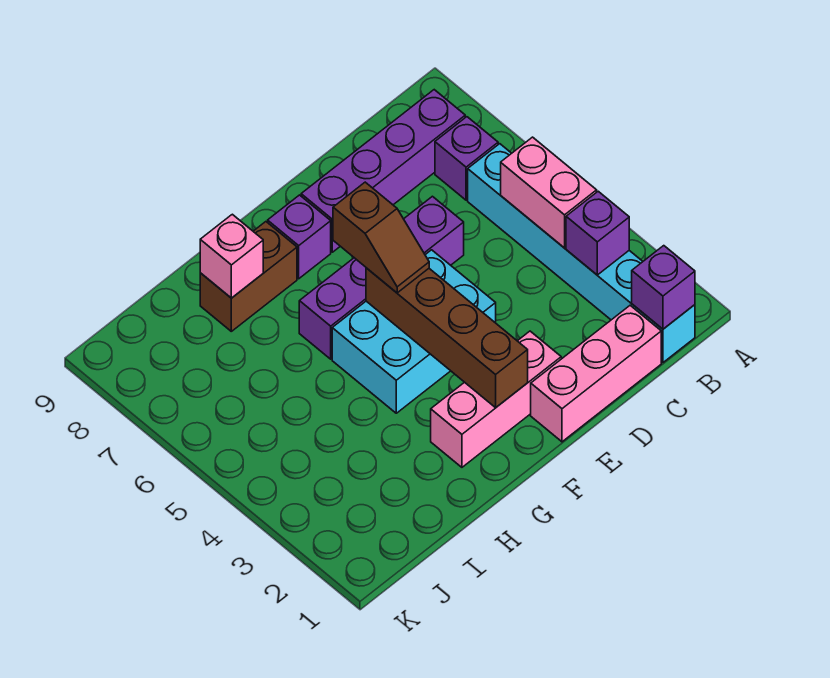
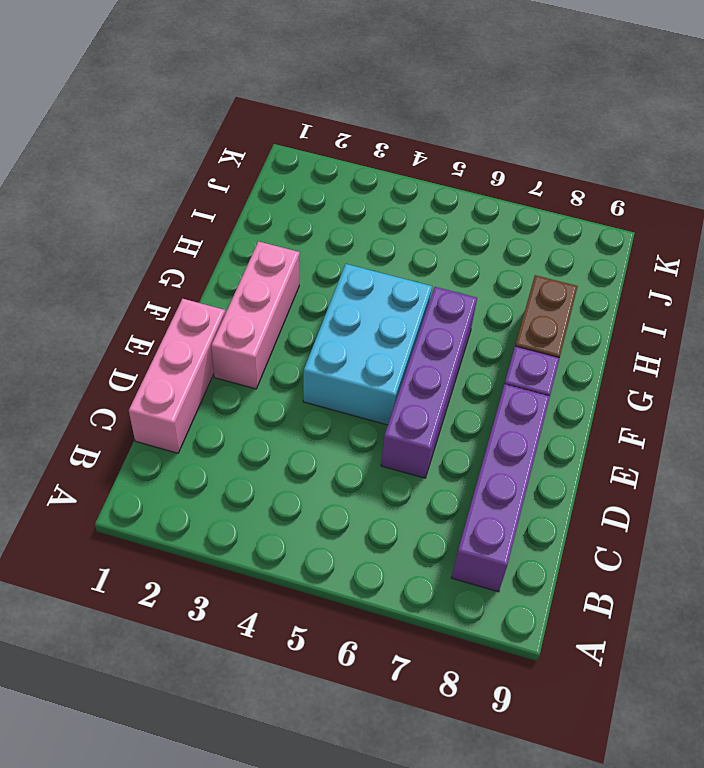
none -> cyan 1x6 brick [468,144,695,362]
none -> purple 1x1 brick [435,117,498,200]
none -> purple 1x1 brick [632,246,695,329]

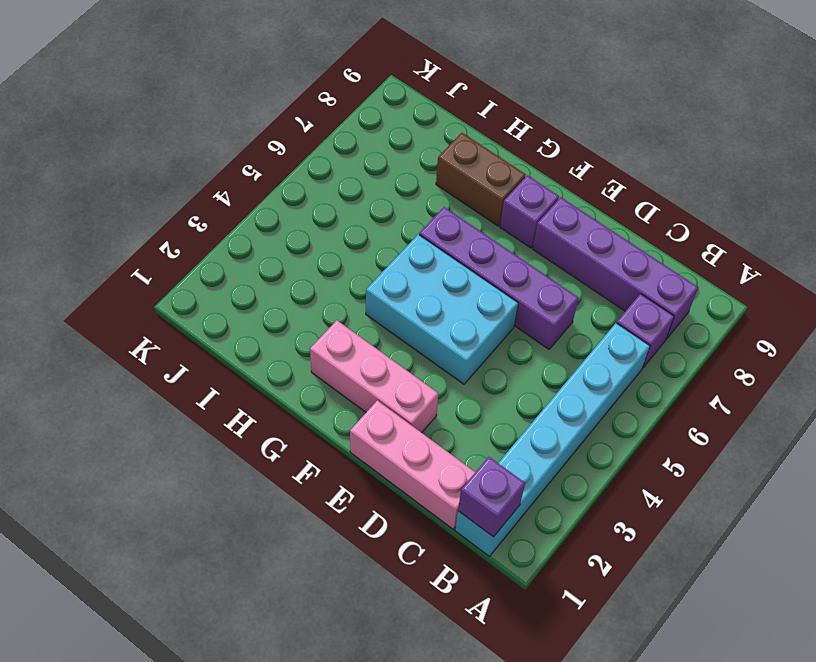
none -> purple 1x1 brick [566,191,629,275]
none -> pink 1x2 brick [501,137,597,248]
none -> brown 1x4 brick [366,268,528,408]

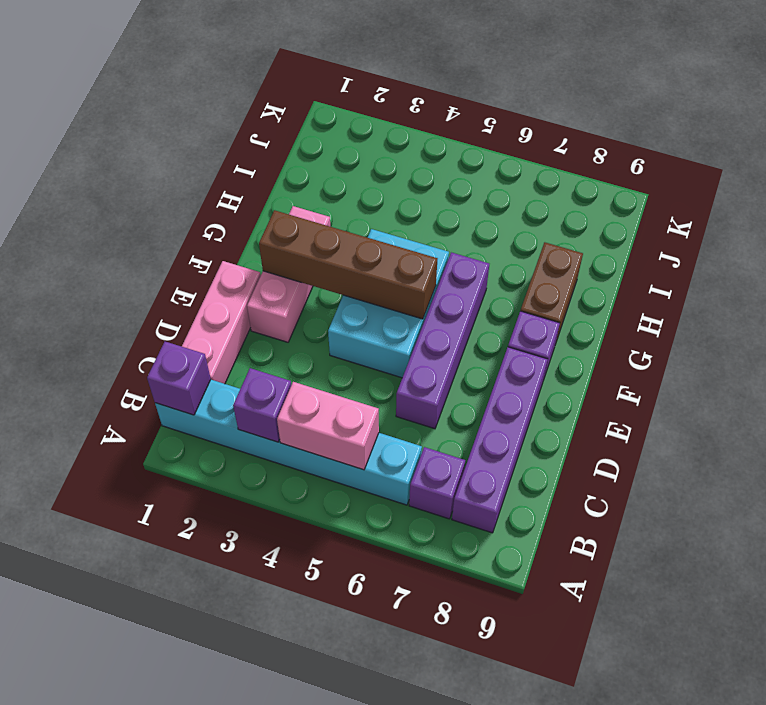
none -> pink 1x1 brick [200,214,263,298]
none -> brown 1x2 slope [333,182,429,293]

